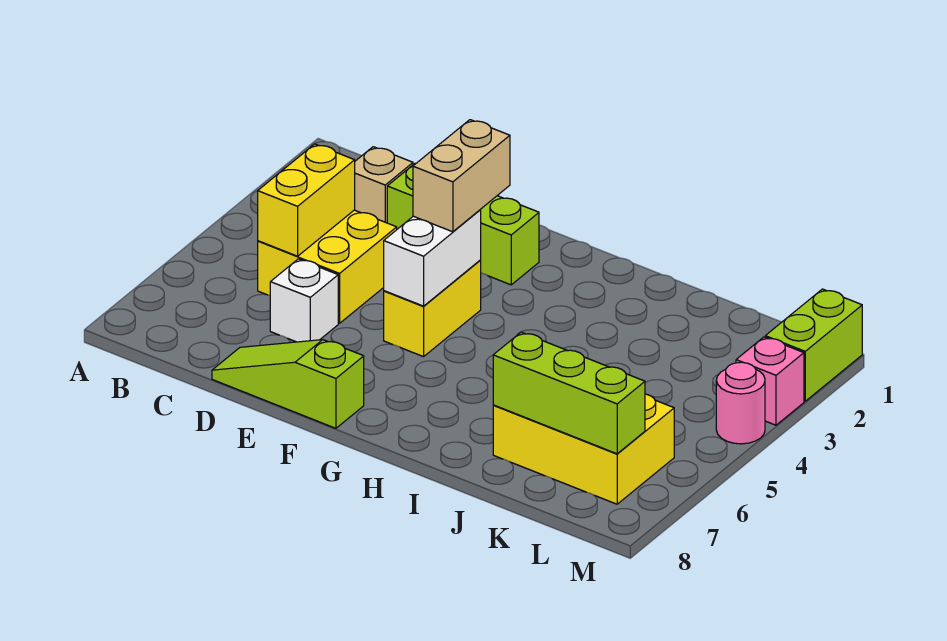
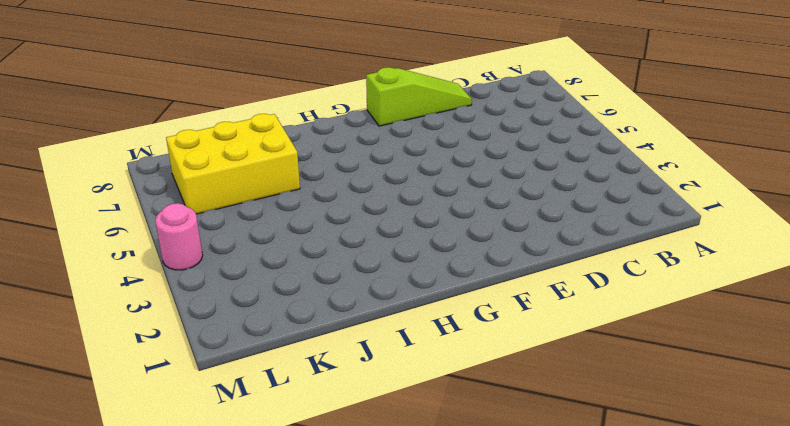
none -> tan 1x1 brick [355,147,413,223]
none -> yellow 2x2 brick [258,210,397,323]
none -> lime 1x3 brick [387,163,539,285]

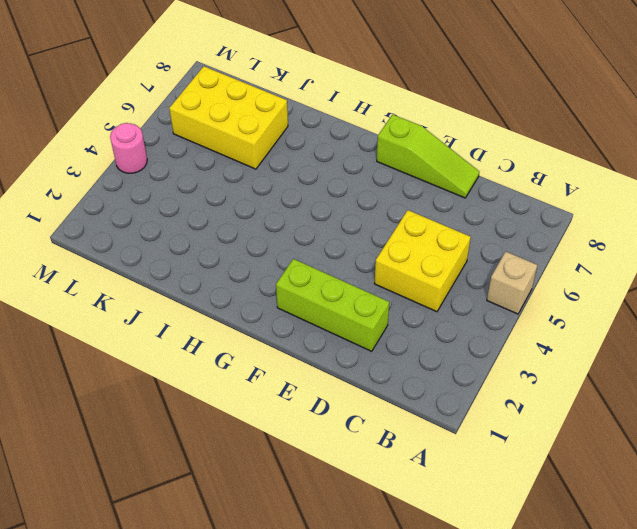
tan 1x1 brick [487,252,537,314] -> tan 1x1 brick moved to [355,147,413,223]
none -> white 1x1 brick [270,259,338,342]
none -> yellow 1x2 brick [384,260,481,357]
none -> lime 1x2 brick [765,289,862,401]

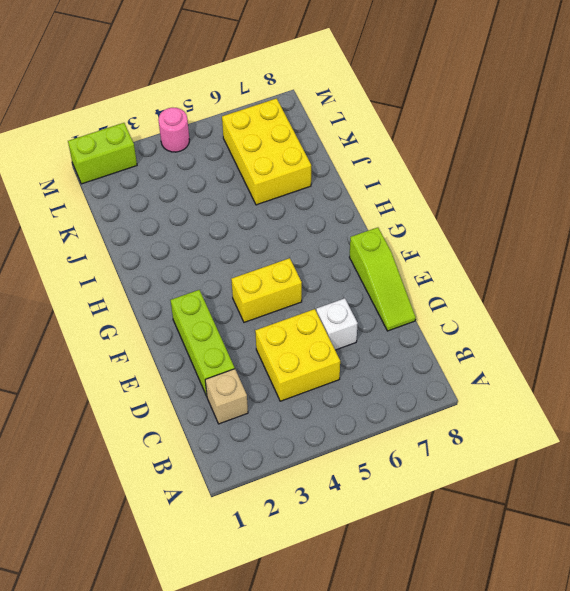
none -> pink 1x1 brick [736,337,804,425]
none -> yellow 1x2 brick [258,144,355,256]
none -> white 1x2 brick [384,210,481,306]

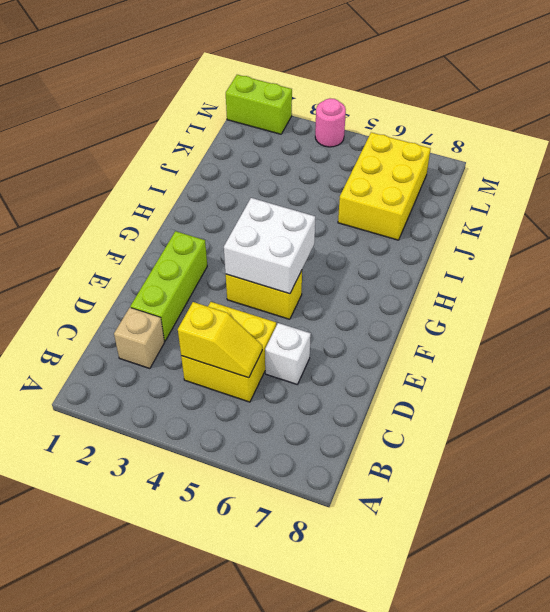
yellow 1x2 slope [178,302,262,378] -> yellow 1x2 brick [258,144,355,256]
white 2x2 brick [224,198,315,294] -> white 1x2 brick [384,210,481,306]
none -> lime 1x3 slope [212,340,364,428]
none -> pink 1x1 brick [736,337,804,425]
none -> lime 1x3 brick [493,332,645,454]

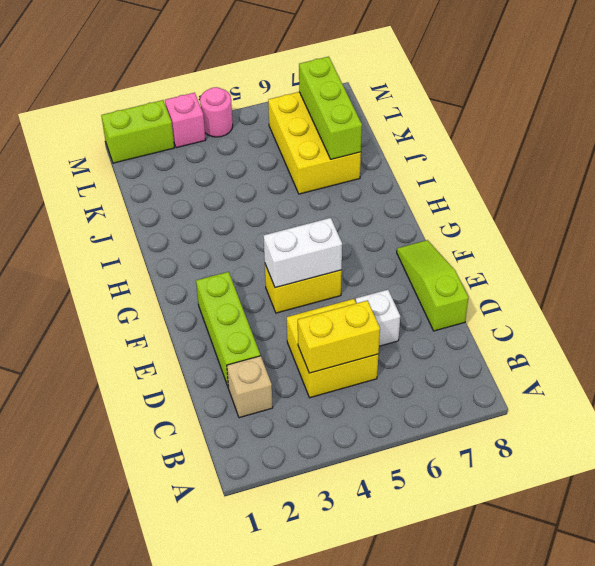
lime 1x3 slope [397,240,468,331] -> lime 1x3 slope turned to [212,340,364,428]
none -> tan 1x2 brick [413,120,510,232]

